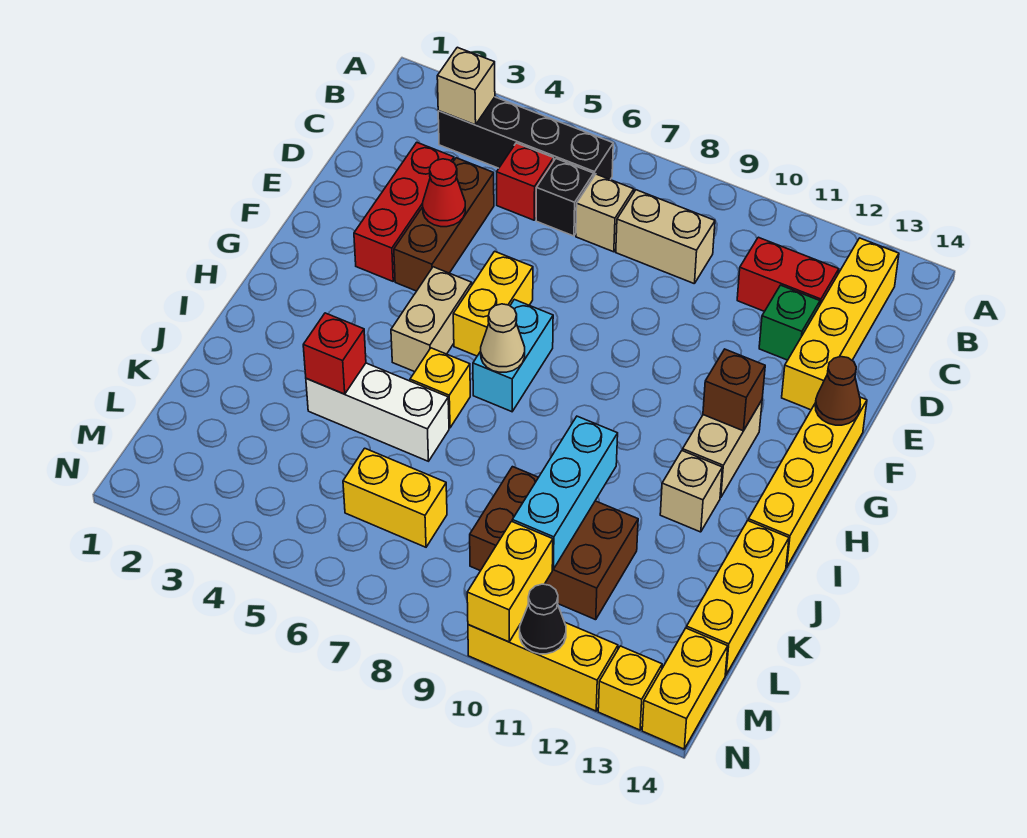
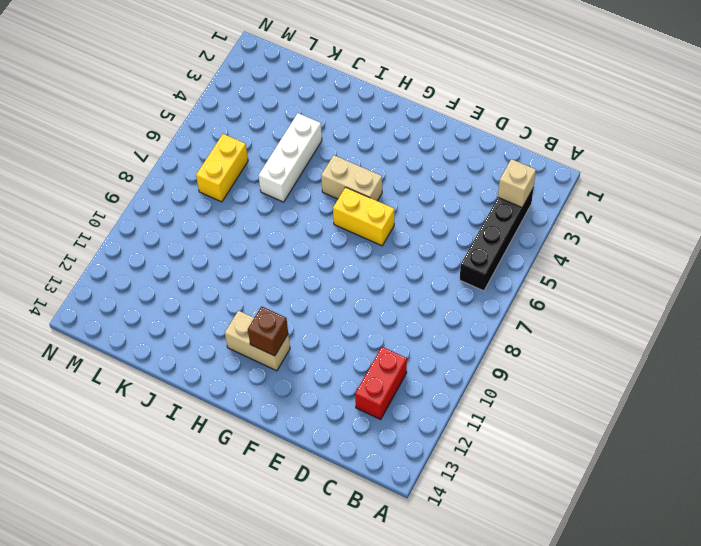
none -> yellow 1x4 brick [782,238,899,410]
none -> red 1x1 brick [497,143,554,220]
none -> black 1x1 brick [536,159,594,236]
none -> tan 1x1 brick [576,174,634,252]

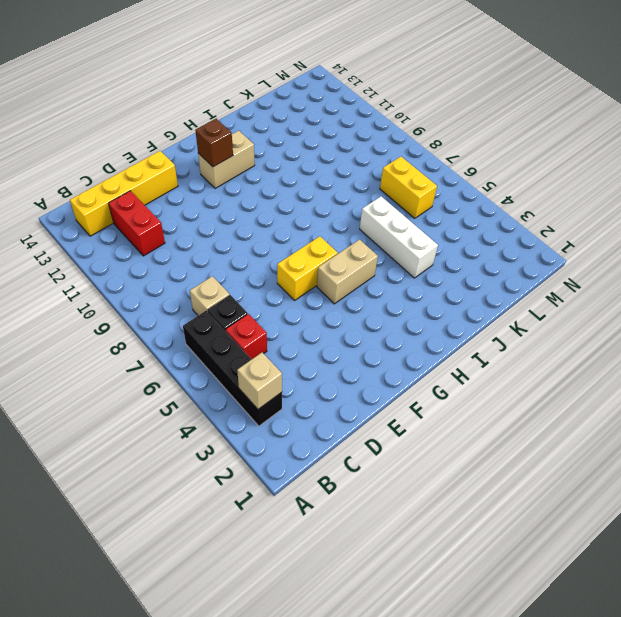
none -> tan 1x2 brick [616,190,715,284]
none -> red 1x3 brick [354,142,454,281]
none -> brown 1x3 brick [394,158,494,291]
none -> green 1x1 brick [759,285,820,360]

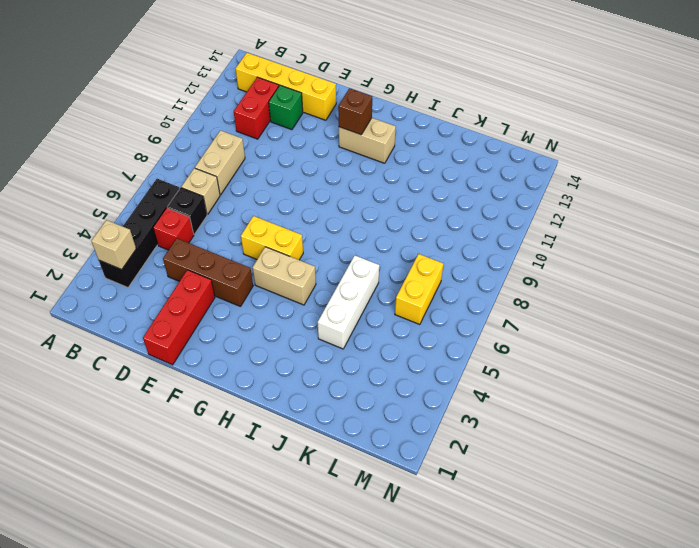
red 1x3 brick [143,270,215,365] -> red 1x3 brick turned to [354,142,454,281]
none -> yellow 1x4 brick [748,397,867,568]
none -> cyan 1x2 brick [473,299,553,412]
none -> yellow 1x1 brick [410,348,470,428]
none -> tan 1x1 brick [660,451,722,532]

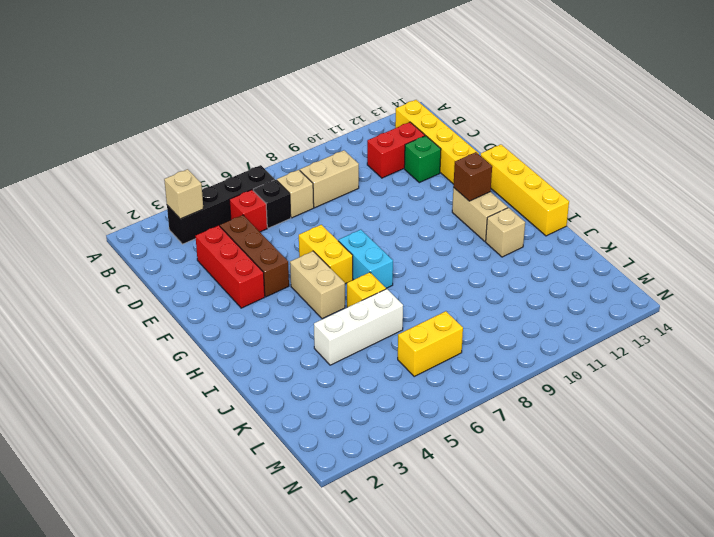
none -> yellow 1x3 brick [687,521,789,675]
none -> brown 2x3 brick [470,467,638,620]
none -> yellow 1x2 brick [642,628,728,749]
none -> yellow 1x3 brick [468,623,618,711]

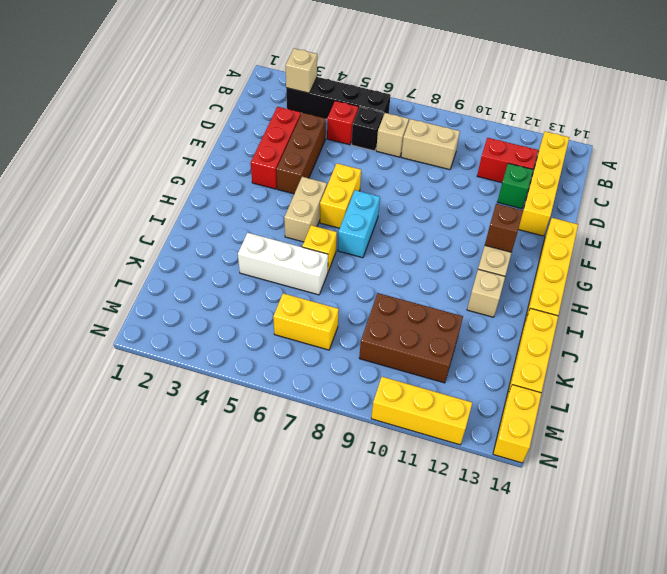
none -> yellow 1x1 brick [598,646,662,730]
none -> red 1x1 cone [423,159,465,227]
none -> brown 1x1 cone [815,357,861,425]
none -> tan 1x1 cone [481,304,525,372]

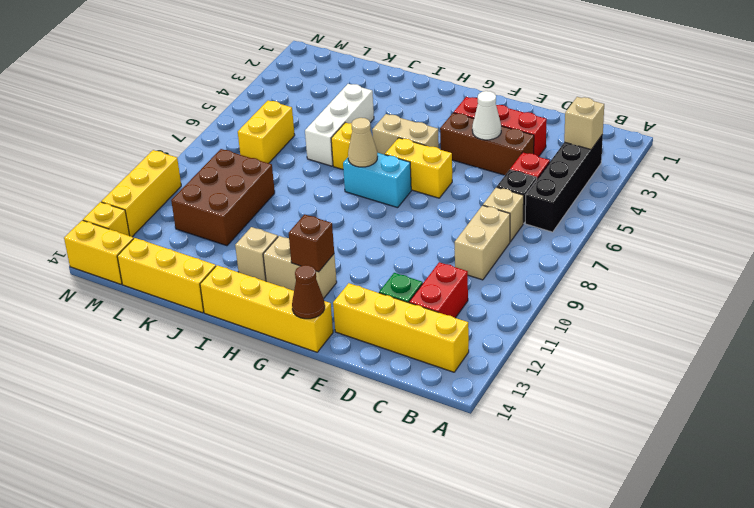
white 1x1 cone [472,91,501,140] -> red 1x1 cone [423,159,465,227]
none -> red 1x1 brick [303,313,366,394]
none -> cyan 1x3 brick [512,416,618,569]
none -> yellow 1x2 brick [467,521,553,642]
none -> black 1x1 cone [520,584,566,654]

